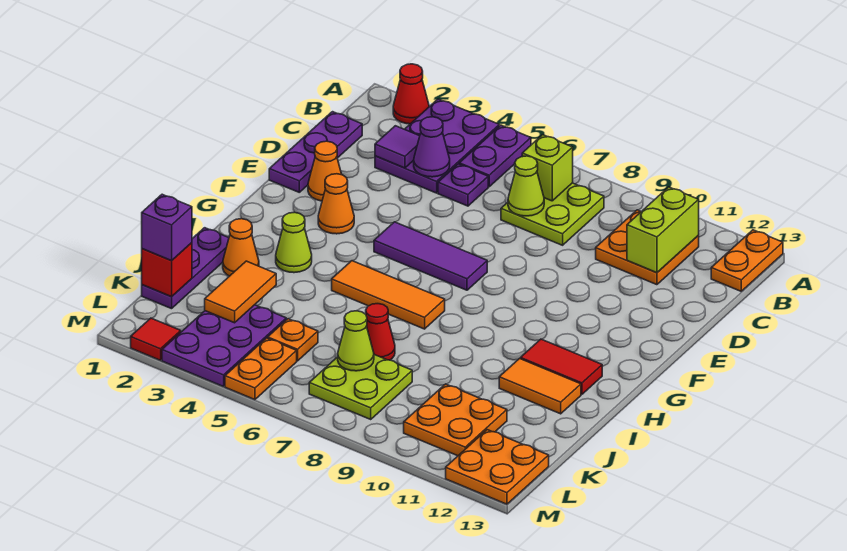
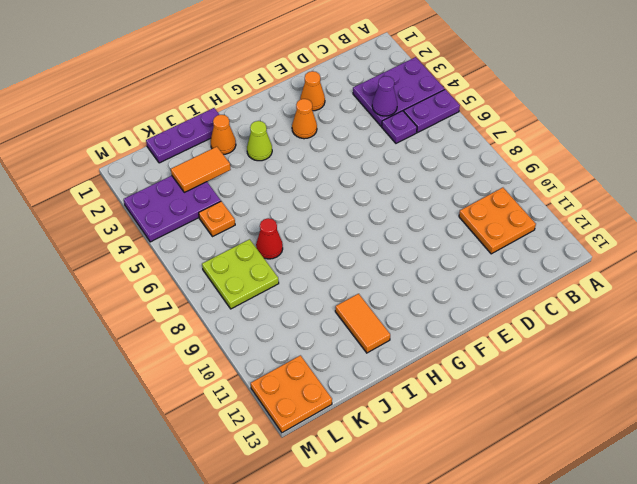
none -> red 1x1 cone [393,64,429,124]
none -> orange 1x2 plate [711,230,783,291]
none -> lime 2x2 plate [501,183,604,245]
none -> purple 1x3 plate [269,112,362,192]

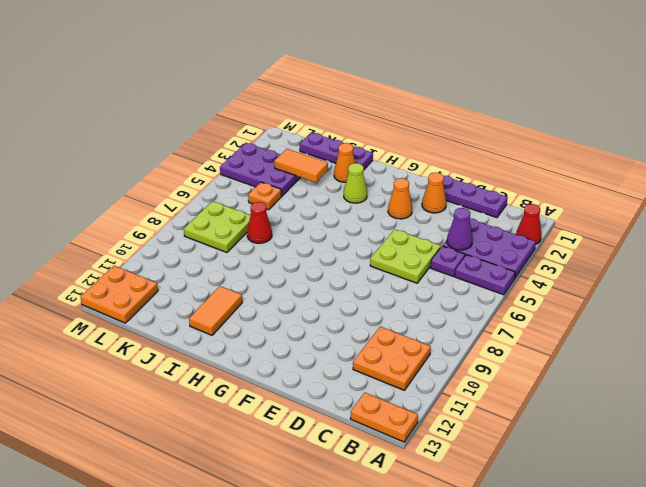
lime 2x2 plate [370,229,441,283] -> lime 2x2 plate moved to [501,183,604,245]
none -> purple 1x3 tile [374,222,487,290]
none -> orange 1x3 tile [332,261,445,329]
none -> red 1x2 tile [521,339,602,394]
none -> orange 2x2 plate [404,384,507,456]

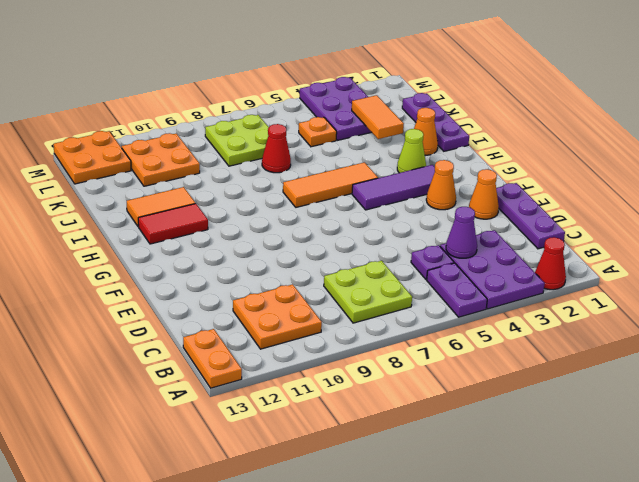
purple 1x3 tile [352,165,435,210] -> purple 1x3 tile moved to [374,222,487,290]
none -> orange 1x2 plate [225,338,297,400]
none -> red 1x1 tile [131,318,181,360]
none -> lime 1x1 brick [522,135,573,201]
none -> lime 1x2 brick [627,187,699,273]

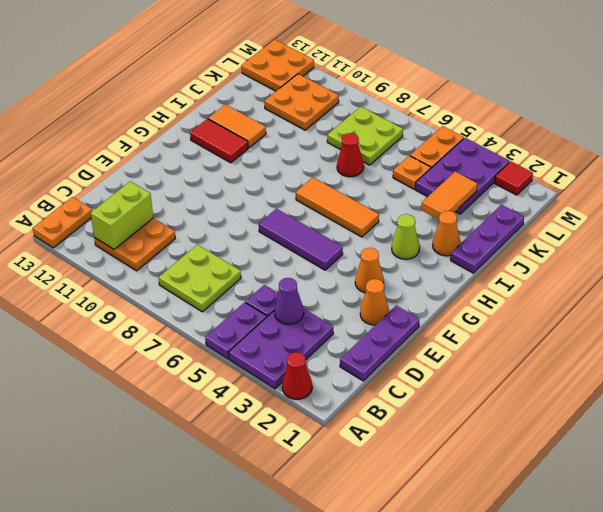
none -> lime 1x1 brick [522,135,573,201]
none -> purple 1x1 tile [375,126,420,168]
none -> lime 1x1 cone [508,156,544,216]
none -> red 1x1 brick [142,243,192,297]

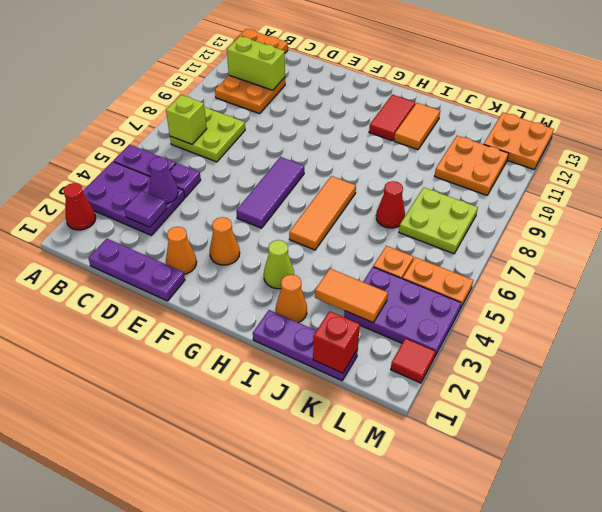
none -> lime 1x1 cone [508,156,544,216]
none -> lime 1x1 cone [338,311,374,371]
none -> purple 1x1 brick [142,194,192,261]

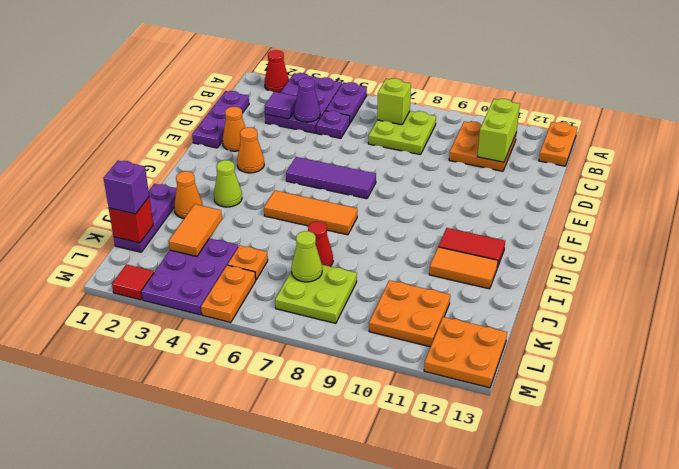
none -> lime 1x1 cone [508,156,544,216]

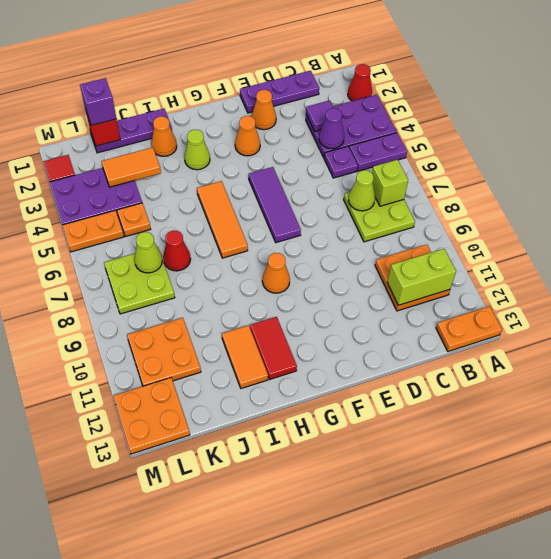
orange 1x1 cone [262,253,290,293] -> none

